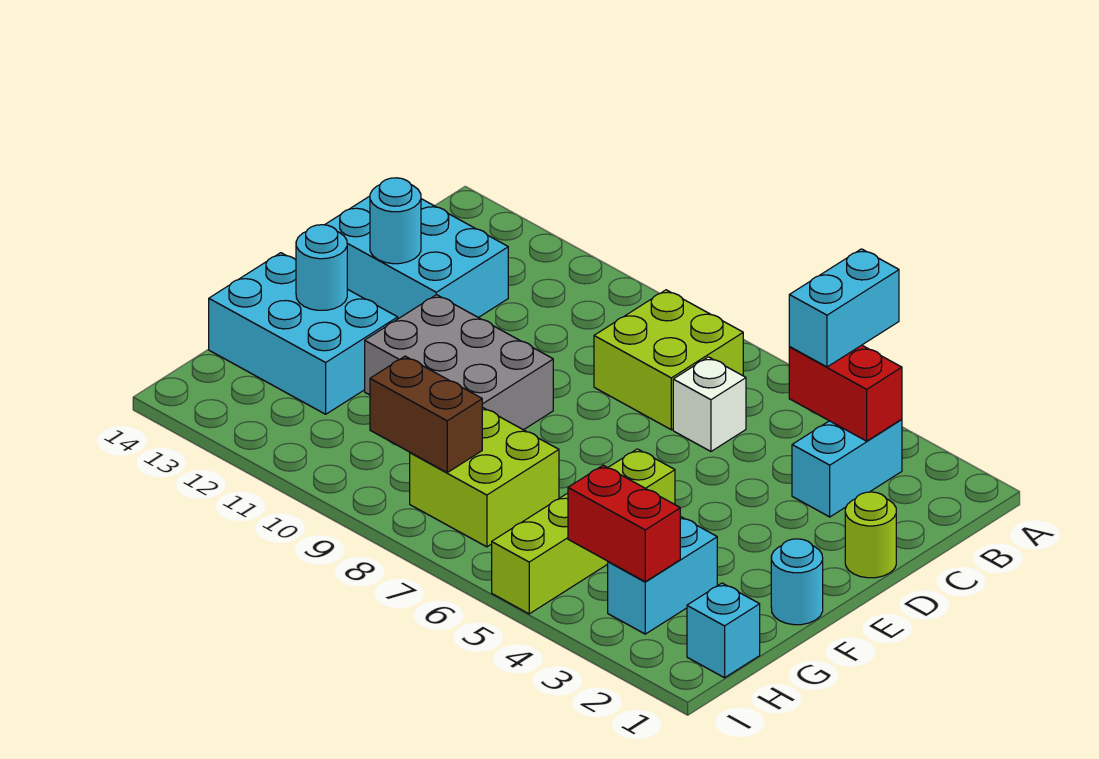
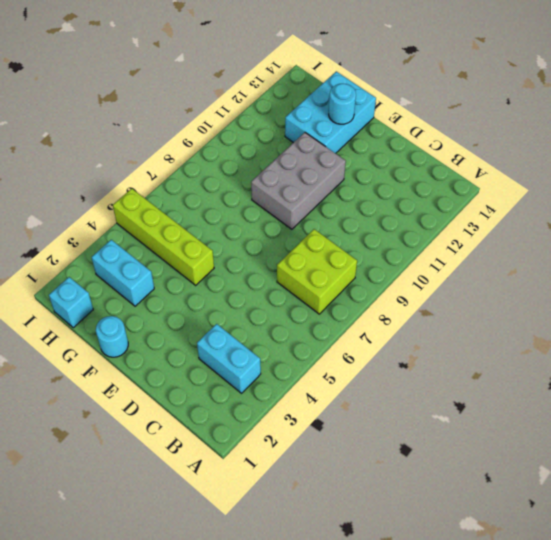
none -> white 1x1 brick [673,357,746,451]
none -> cyan 2x3 brick [325,196,508,319]
none -> lime 1x1 round brick [845,492,896,578]

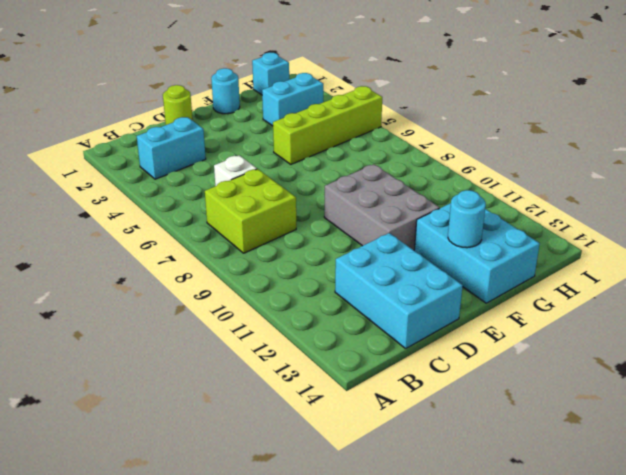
none -> lime 2x2 brick [410,407,559,547]
none -> red 1x2 brick [789,345,902,441]
none -> cyan 1x1 round brick [370,178,421,264]

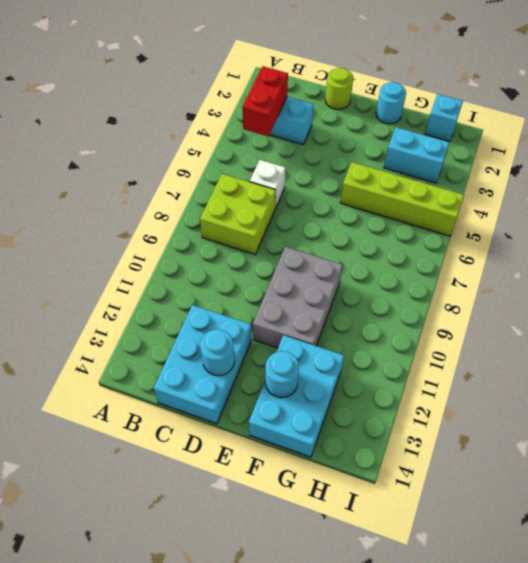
none -> lime 2x2 brick [410,407,559,547]
none -> red 1x2 brick [568,465,680,582]
none -> brown 1x2 brick [370,356,482,472]

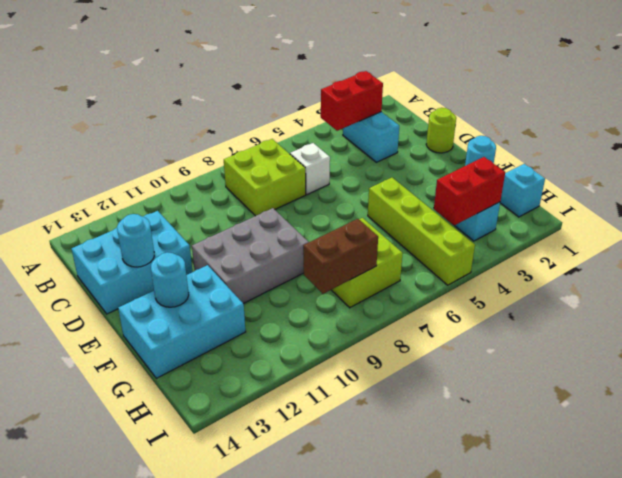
none -> cyan 1x2 brick [789,249,899,367]

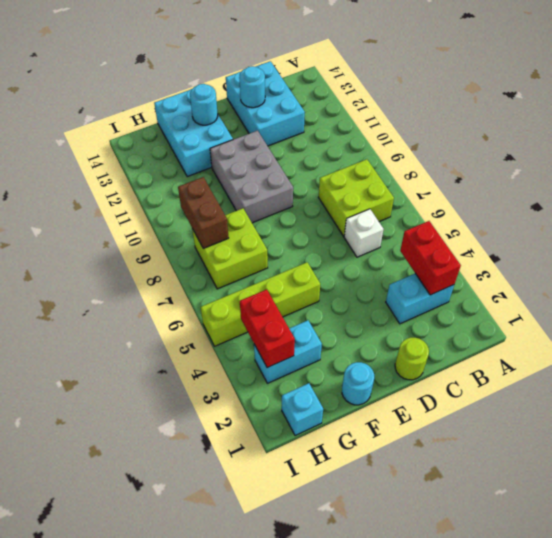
none -> cyan 1x2 brick [789,249,899,367]

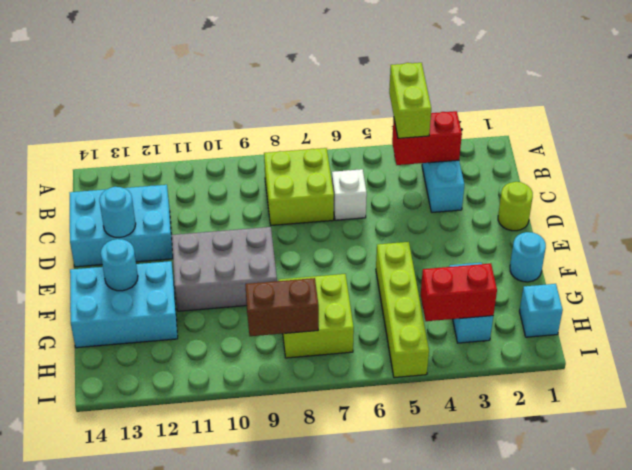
lime 1x2 brick [389,63,431,138] -> cyan 1x2 brick [789,249,899,367]

